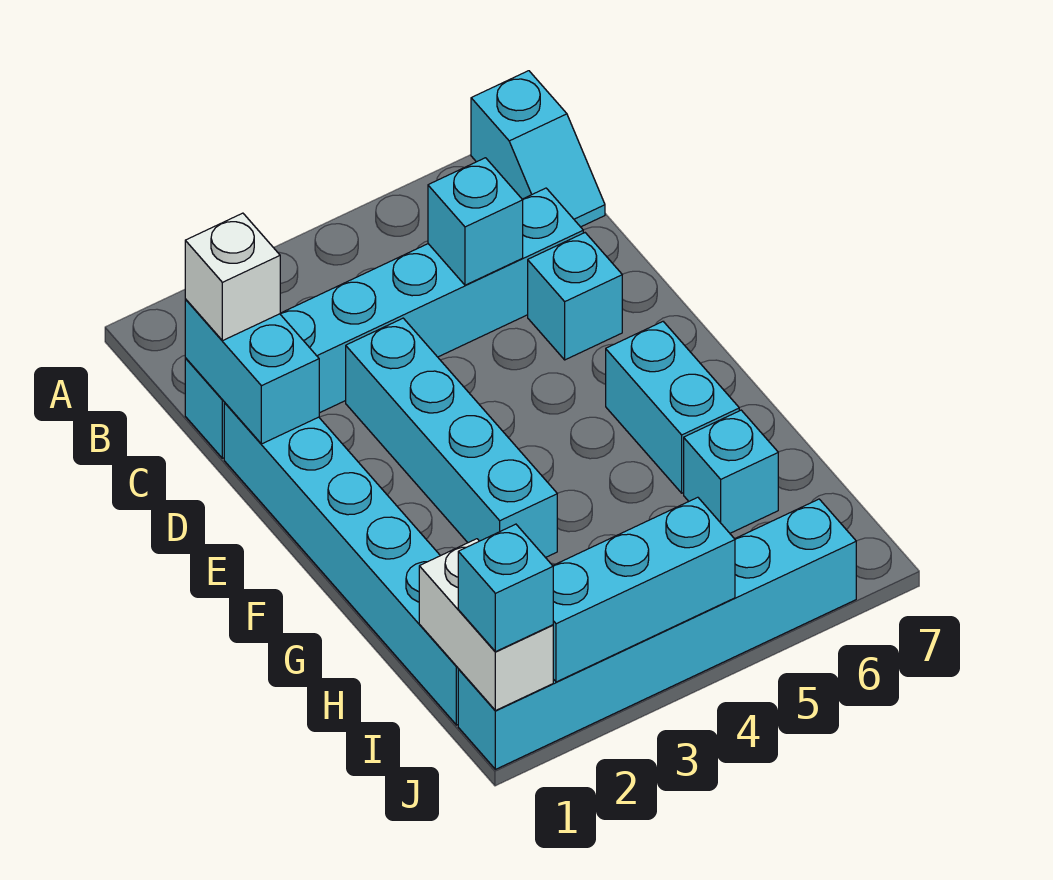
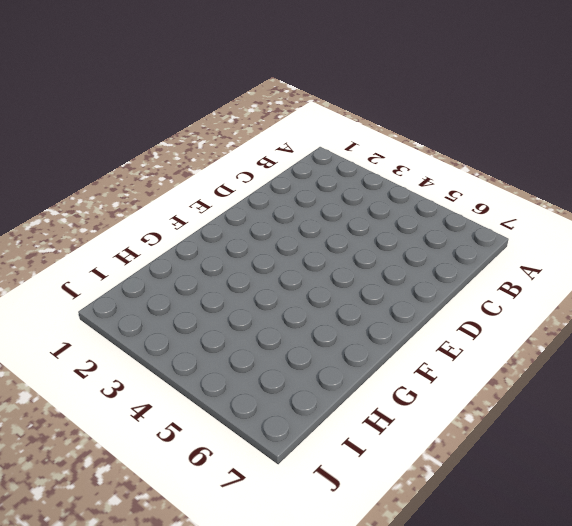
none -> cyan 1x2 slope [471,71,605,227]
none -> cyan 1x6 brick [185,188,583,458]
none -> cyan 1x6 brick [224,403,458,725]

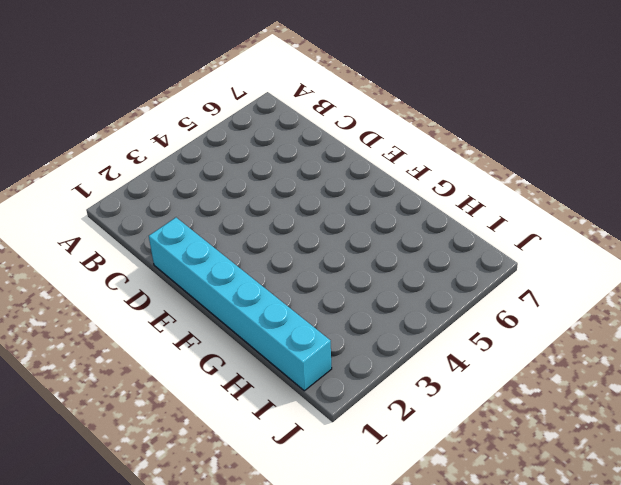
none -> cyan 1x2 slope [471,71,605,227]
none -> cyan 1x6 brick [185,188,583,458]
none -> cyan 1x4 brick [346,318,557,558]

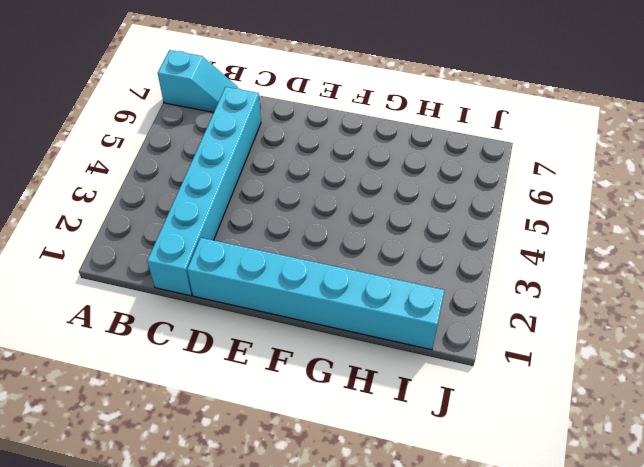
none -> cyan 1x4 brick [346,318,557,558]
none -> cyan 1x1 brick [528,233,622,360]
none -> cyan 1x2 brick [606,322,739,493]

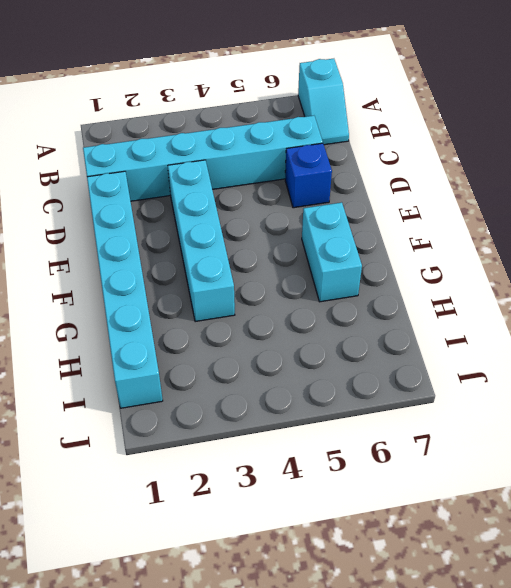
blue 1x1 brick [285,143,332,208] -> cyan 1x1 brick [528,233,622,360]
none -> cyan 1x1 brick [684,410,778,533]
none -> cyan 1x6 brick [458,499,856,769]
none -> cyan 1x2 brick [185,299,319,444]

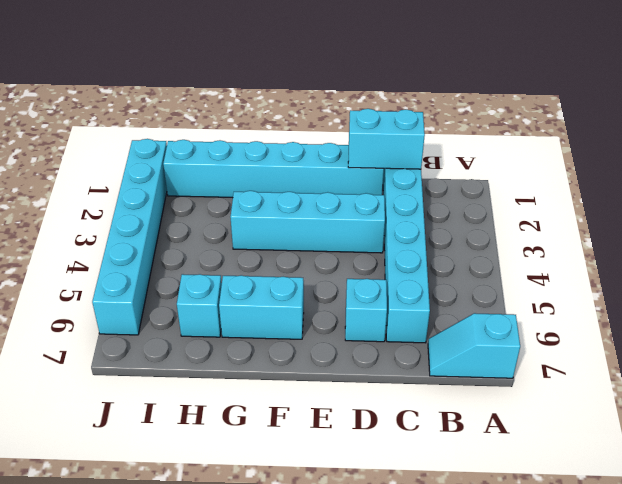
none -> cyan 1x1 brick [428,158,523,285]
none -> white 1x2 brick [419,539,553,711]
none -> cyan 1x3 brick [553,497,735,682]

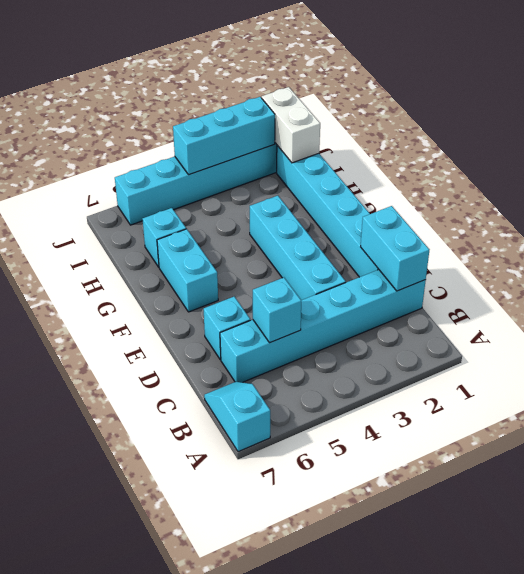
none -> white 1x1 brick [185,213,280,341]
none -> cyan 1x1 brick [458,524,553,652]

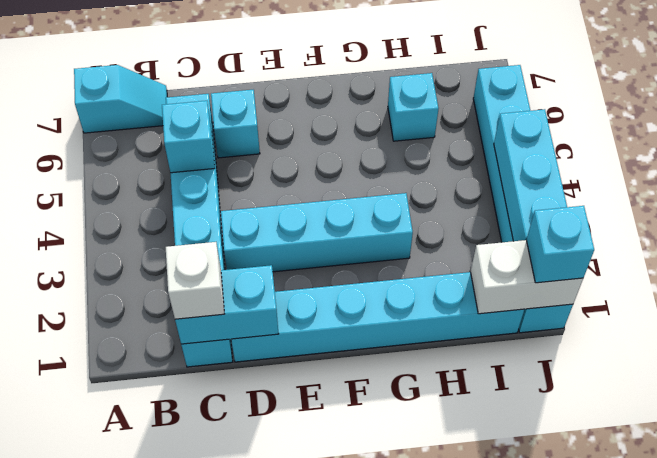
none -> cyan 1x2 brick [606,322,739,493]

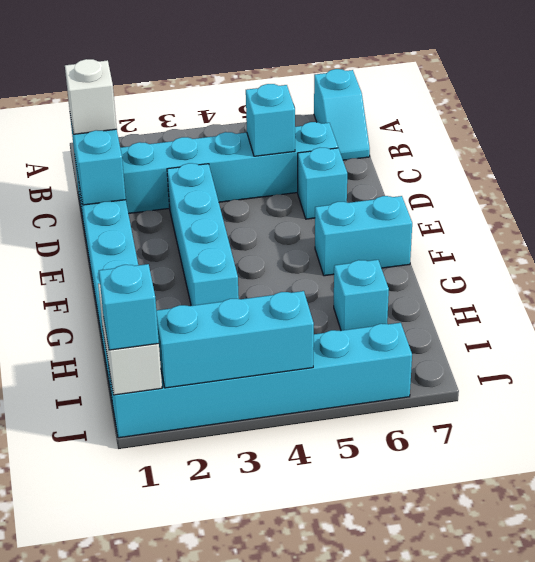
cyan 1x2 brick [315,196,412,276] -> cyan 1x2 brick turned to [606,322,739,493]

